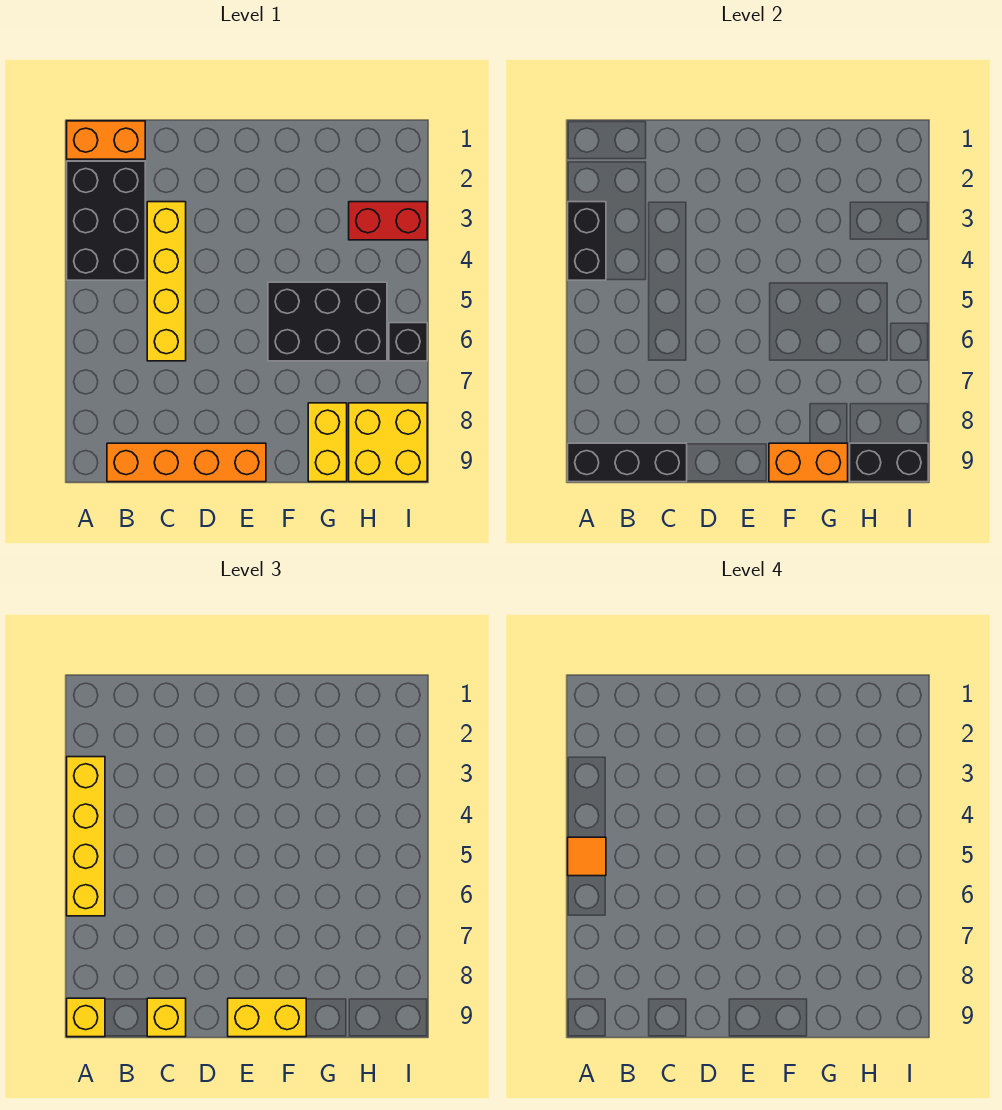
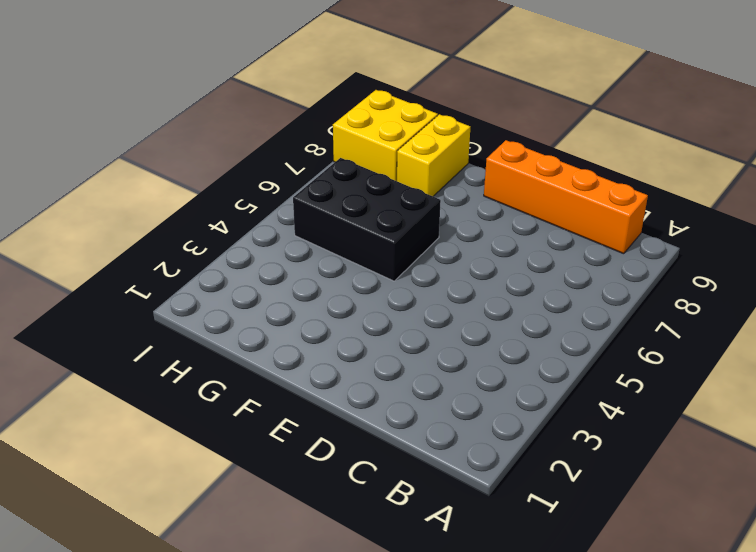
none -> orange 1x2 brick [67,121,145,159]
none -> black 2x3 brick [67,161,145,280]
none -> yellow 1x4 brick [147,202,186,361]

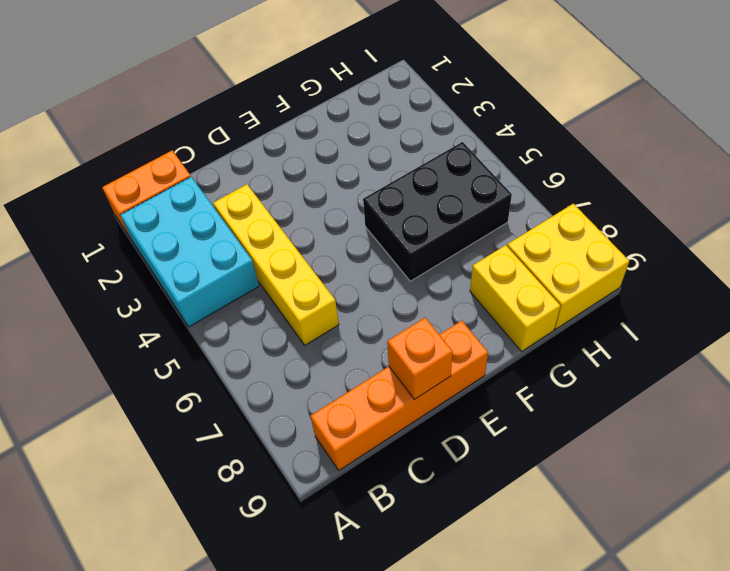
cyan 2x3 brick [120,177,259,327] -> black 2x3 brick [67,161,145,280]
orange 1x1 brick [387,318,453,400] -> none
none -> red 1x2 brick [349,202,427,240]
none -> black 1x1 brick [389,323,427,361]
none -> black 1x2 brick [568,202,606,280]

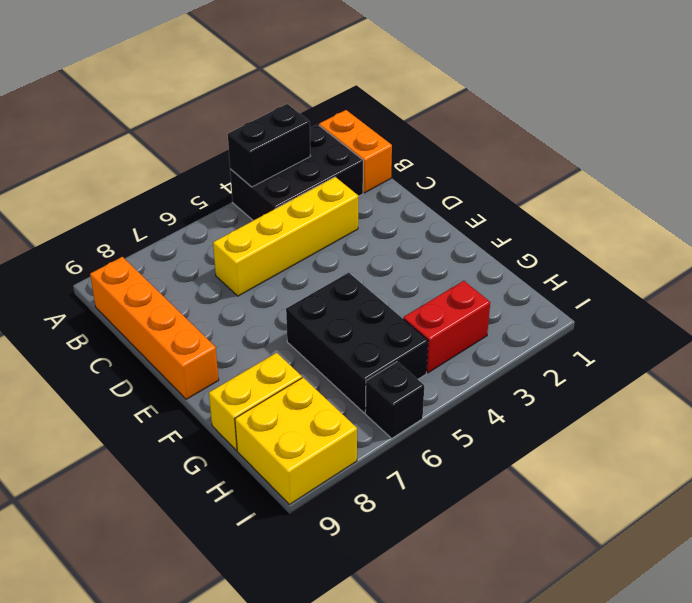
red 1x2 brick [403,281,490,373] -> red 1x2 brick turned to [349,202,427,240]
none -> black 1x3 brick [568,443,687,482]
none -> orange 1x2 brick [769,443,848,482]
none -> black 1x2 brick [850,443,928,482]

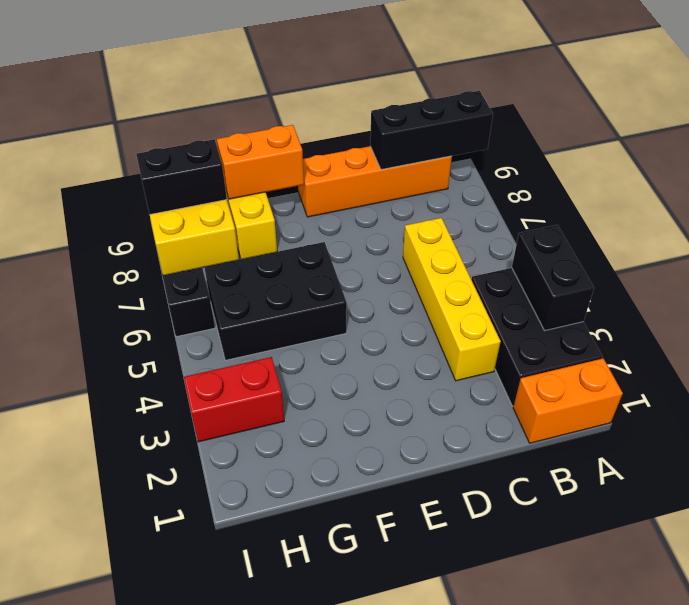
none -> yellow 1x4 brick [67,757,105,916]
none -> yellow 1x1 brick [67,998,105,1037]
none -> yellow 1x1 brick [147,998,186,1037]

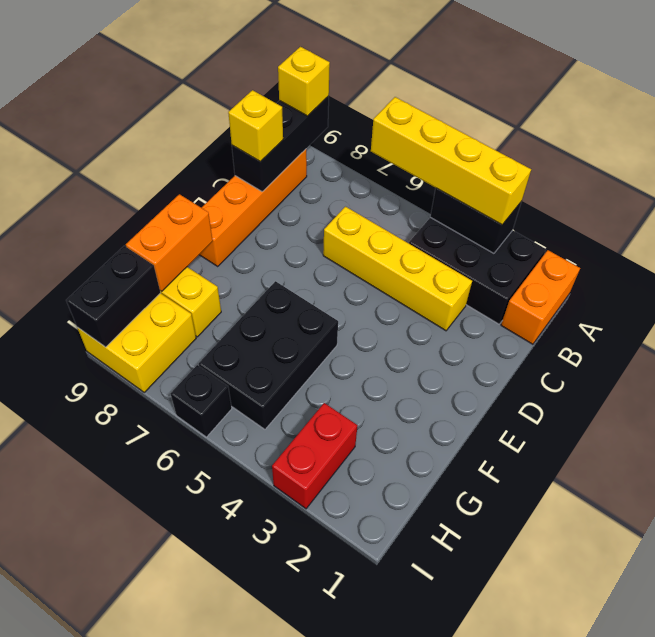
none -> yellow 1x2 brick [228,998,306,1037]
none -> orange 1x1 tile [568,837,606,876]

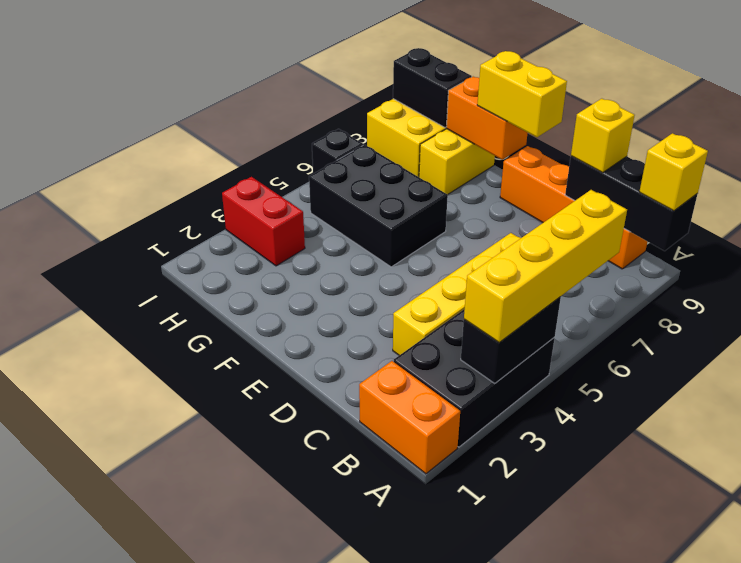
none -> orange 1x1 tile [568,837,606,876]

